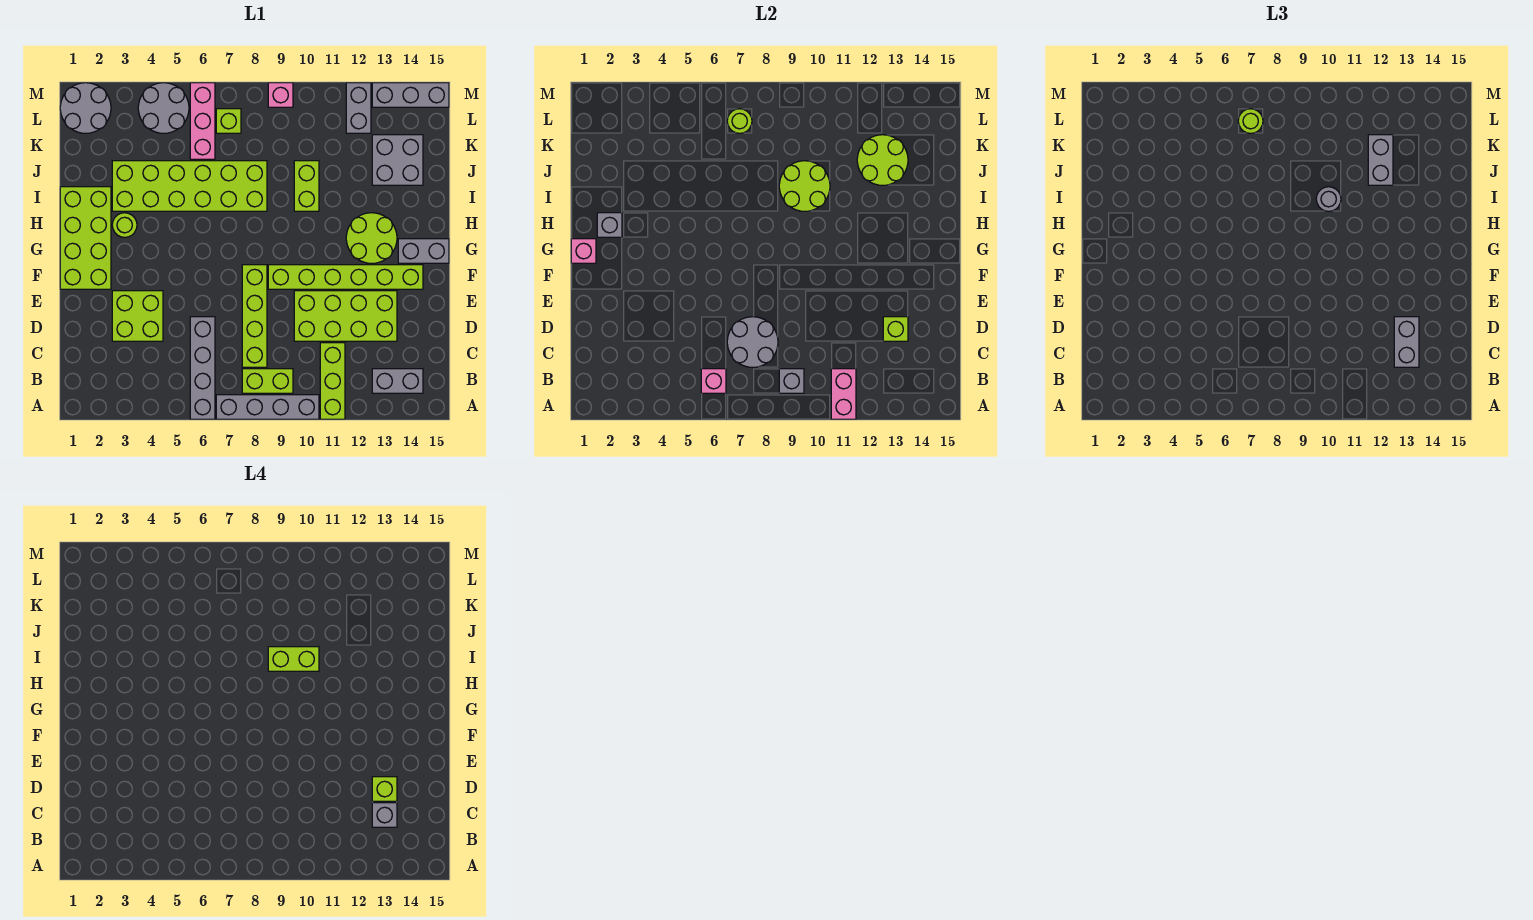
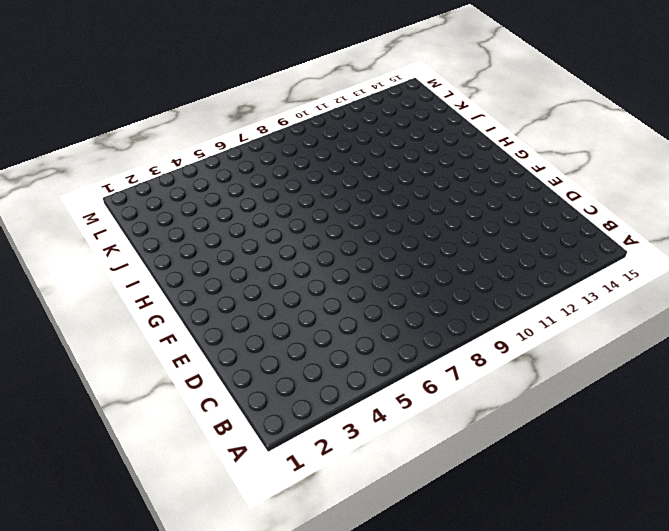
none -> grey 1x4 brick [190,317,215,419]
none -> grey 1x4 brick [216,395,319,419]
none -> lime 1x3 brick [320,343,345,419]
none -> lime 1x2 brick [242,369,293,393]

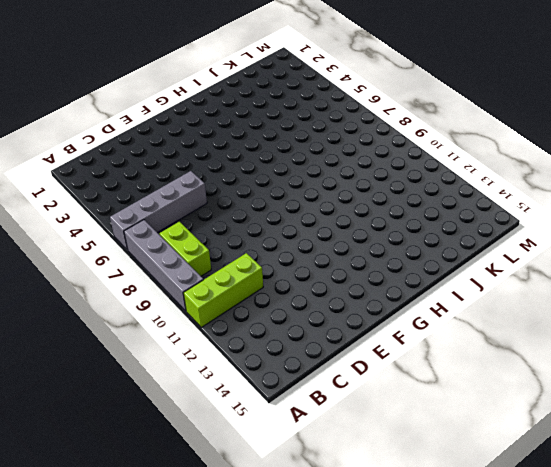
none -> grey 1x2 brick [372,369,423,393]
none -> lime 1x4 brick [242,265,267,367]
none -> lime 2x2 brick [112,291,163,341]
none -> lime 2x4 brick [294,291,397,341]

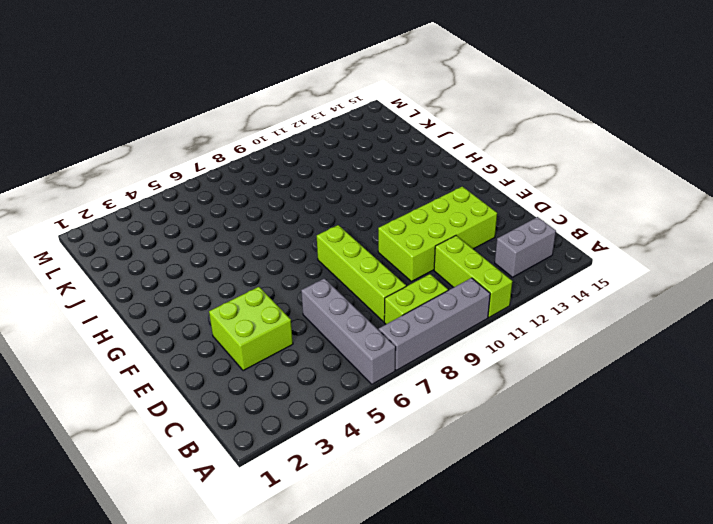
none -> lime 2x4 brick [60,187,111,289]
none -> lime 1x6 brick [268,265,423,289]
none -> lime 2x2 round brick [346,213,397,263]
none -> grey 1x2 brick [398,239,449,263]

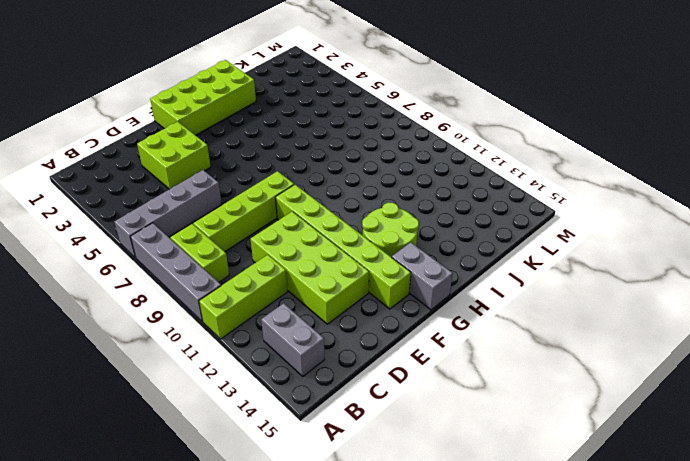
none -> lime 1x1 round brick [112,213,137,237]
none -> lime 2x6 brick [112,161,267,211]
none -> lime 1x2 brick [294,161,319,211]
none -> grey 2x2 brick [372,135,423,185]

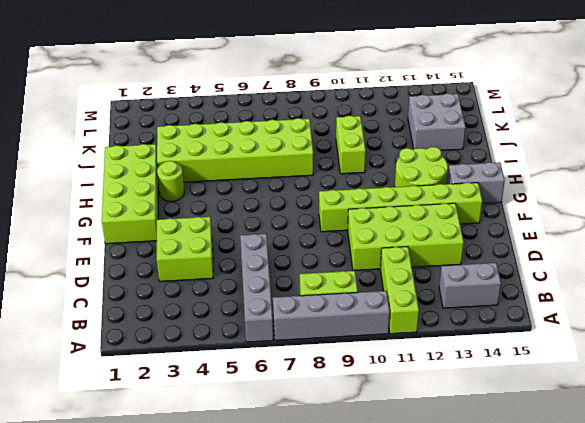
none -> lime 1x4 brick [242,265,267,367]
none -> pink 1x3 brick [190,83,215,159]
none -> grey 2x2 round brick [60,83,111,133]
none -> grey 2x2 round brick [138,83,189,133]

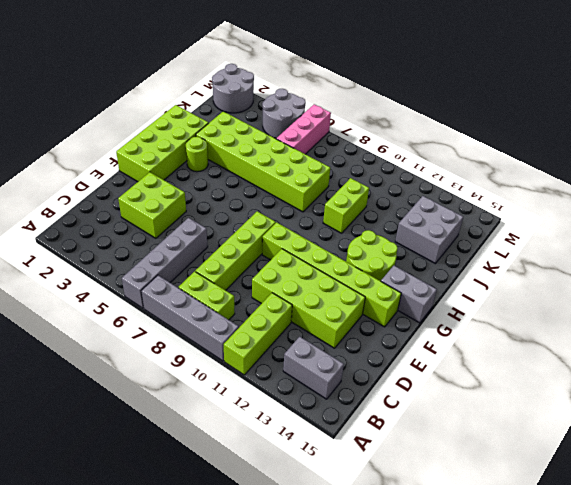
none -> lime 1x1 brick [216,109,241,133]
none -> grey 1x2 brick [346,83,371,133]
none -> pink 1x1 brick [268,83,293,107]
none -> grey 1x3 brick [372,83,449,107]

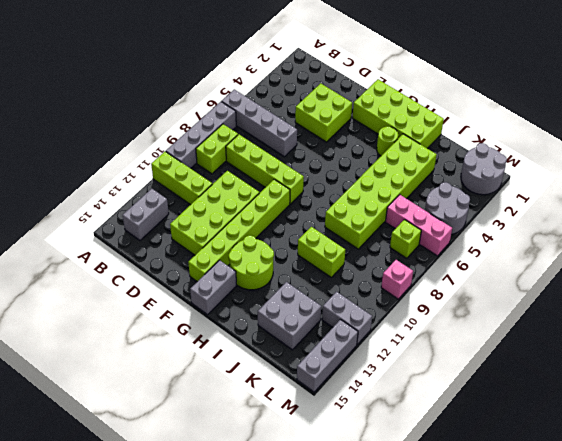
none -> pink 1x2 brick [831,369,856,419]
none -> pink 1x1 brick [701,369,726,393]
none -> grey 1x1 brick [779,369,804,393]
none -> grey 2x2 round brick [727,317,778,367]

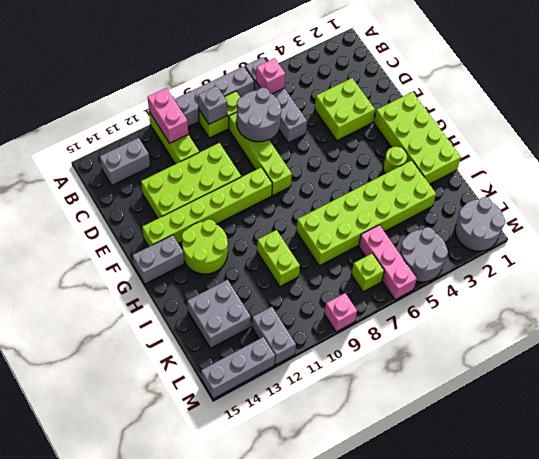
none -> lime 1x1 brick [883,317,908,341]
none -> pink 1x1 brick [571,239,596,263]
none -> grey 1x1 brick [597,213,622,237]
none -> lime 2x2 round brick [779,161,830,211]

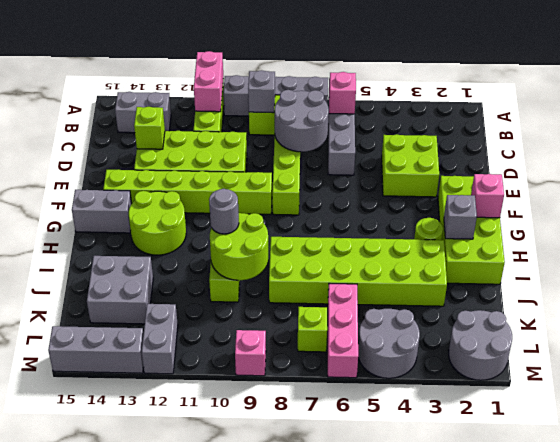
none -> lime 2x2 round brick [857,135,908,185]
none -> lime 1x1 round brick [727,109,752,133]
none -> grey 1x2 brick [1394,317,1419,367]
none -> grey 1x2 brick [1368,135,1393,185]

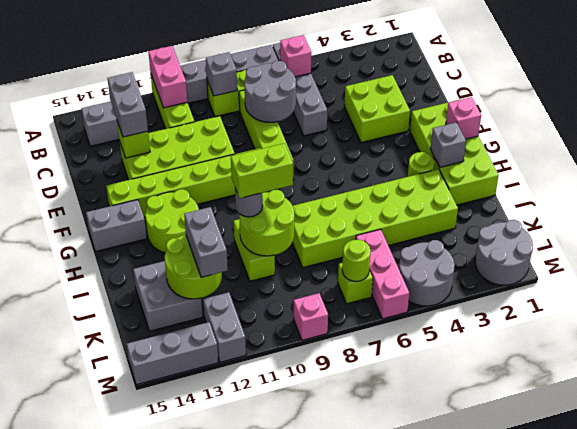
none -> lime 1x1 round brick [1238,109,1263,133]
none -> grey 1x1 brick [372,803,397,827]
none -> lime 1x1 brick [372,777,397,801]

